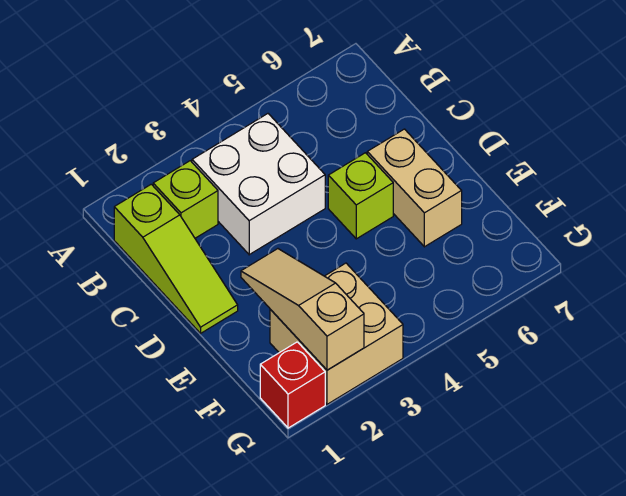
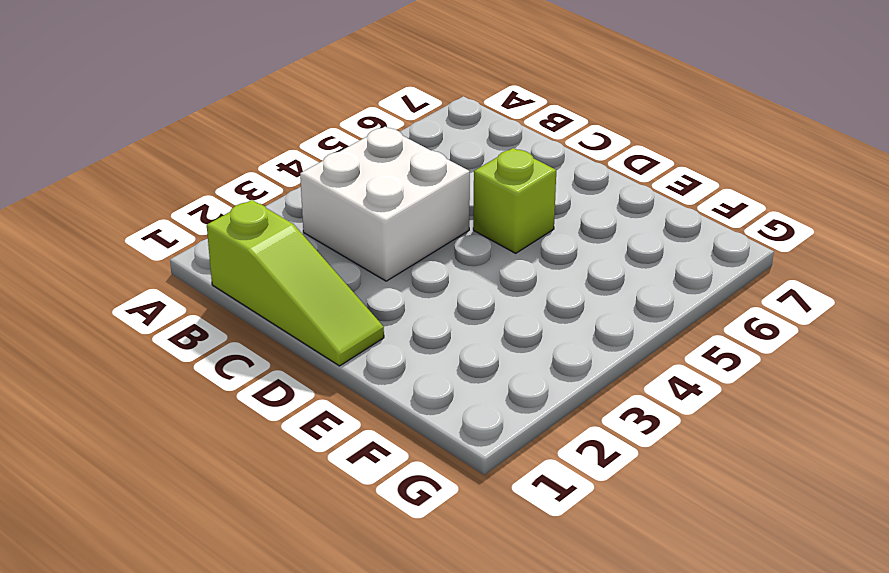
none -> lime 1x1 brick [153,161,218,238]
none -> tan 1x2 brick [367,129,462,247]

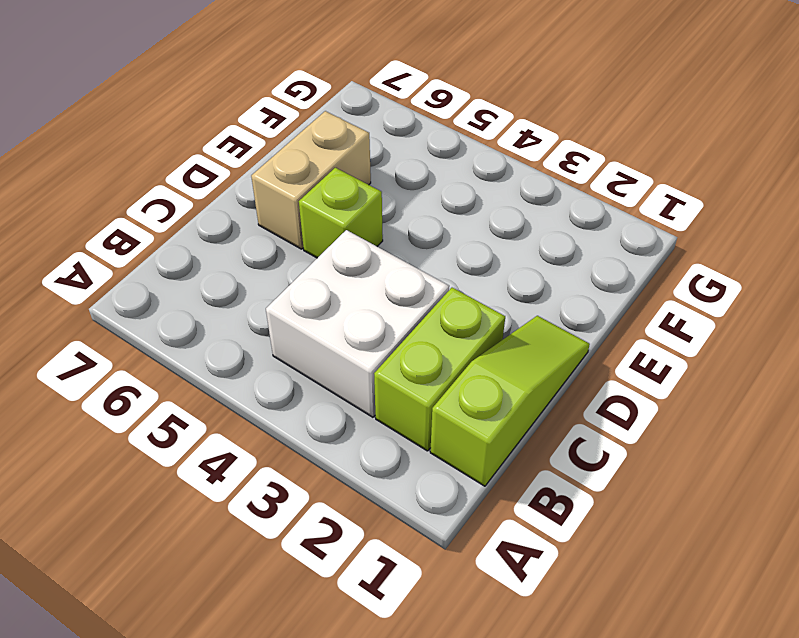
lime 1x2 brick [374,288,505,451] -> lime 1x1 brick [153,161,218,238]
none -> tan 2x2 brick [270,263,403,404]
none -> red 1x1 brick [260,342,325,428]

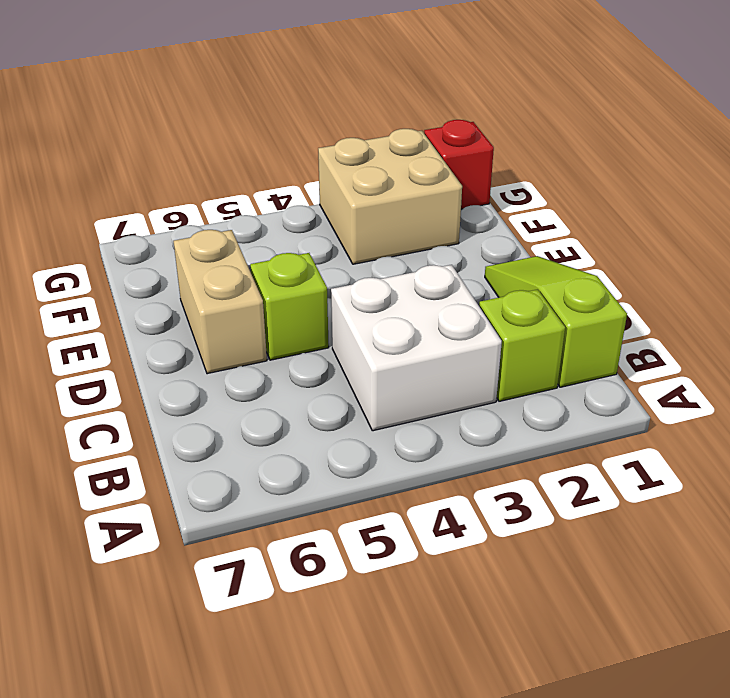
none -> tan 1x3 slope [241,249,364,370]

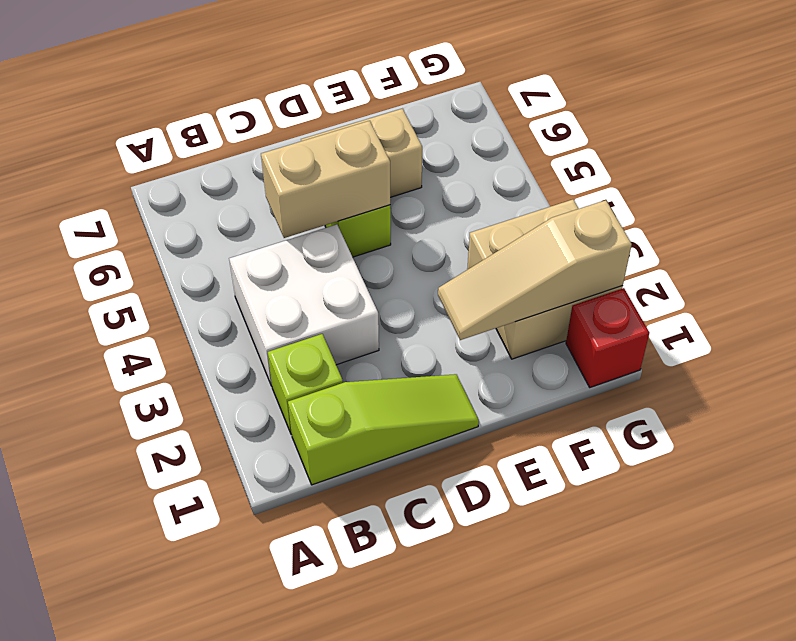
tan 1x2 brick [261,121,390,238] -> none

